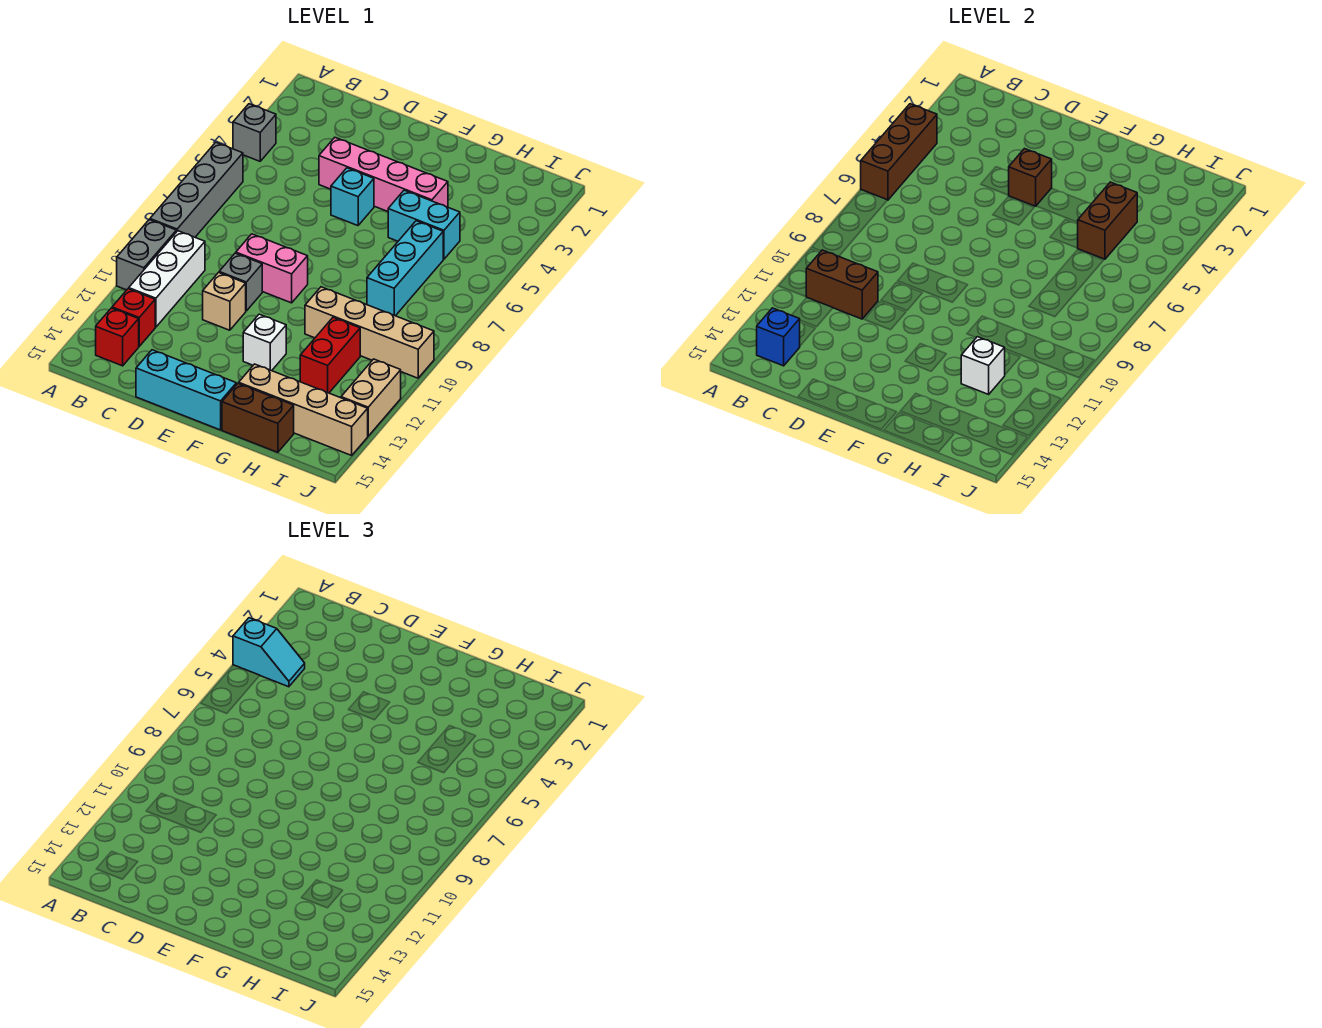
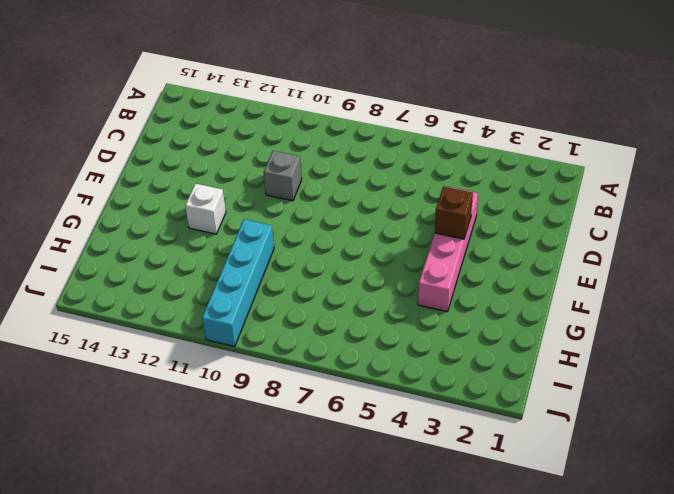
cyan 1x4 brick [202,219,274,346] -> tan 1x4 brick [305,287,434,378]
none -> grey 1x1 brick [233,104,276,161]
none -> grey 1x4 brick [150,142,243,237]
none -> grey 1x2 brick [117,220,176,290]

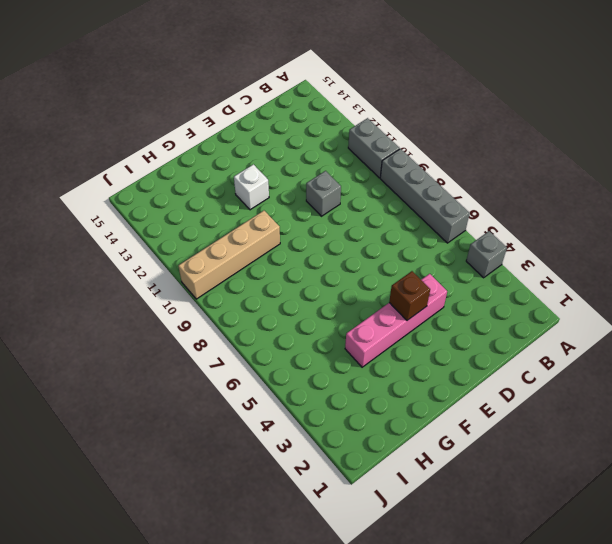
none -> white 1x3 brick [129,231,205,327]
none -> red 1x1 brick [112,289,155,346]
none -> red 1x1 brick [96,308,139,366]

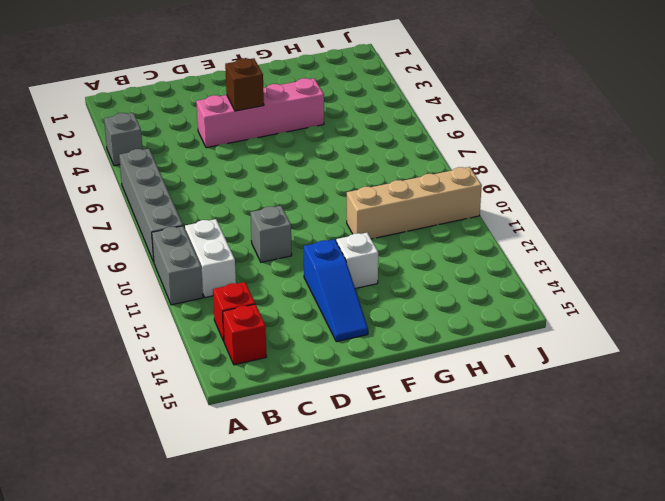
white 1x2 brick [185,219,236,297] -> white 1x3 brick [129,231,205,327]
blue 1x3 slope [304,239,368,342] -> none
none -> pink 1x2 brick [236,234,308,303]
none -> tan 1x1 brick [203,273,246,330]
none -> cyan 1x3 brick [136,350,236,430]

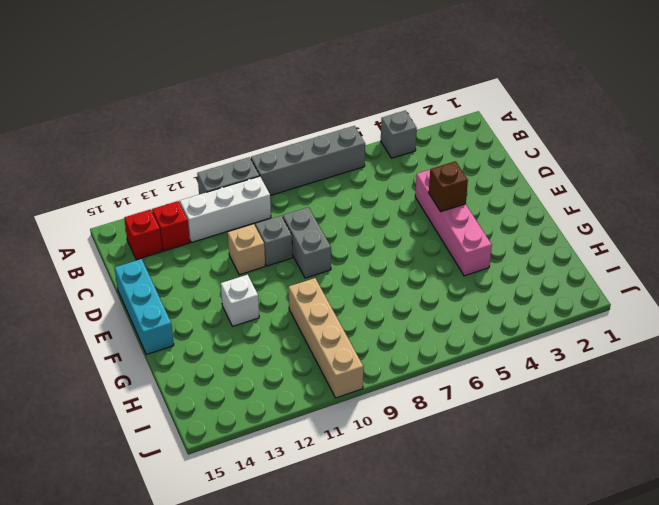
grey 1x2 brick [283,207,331,278] -> pink 1x2 brick [236,234,308,303]
none -> cyan 1x1 brick [331,168,374,226]
none -> cyan 1x2 brick [388,190,460,259]
none -> tan 1x4 brick [239,364,368,455]

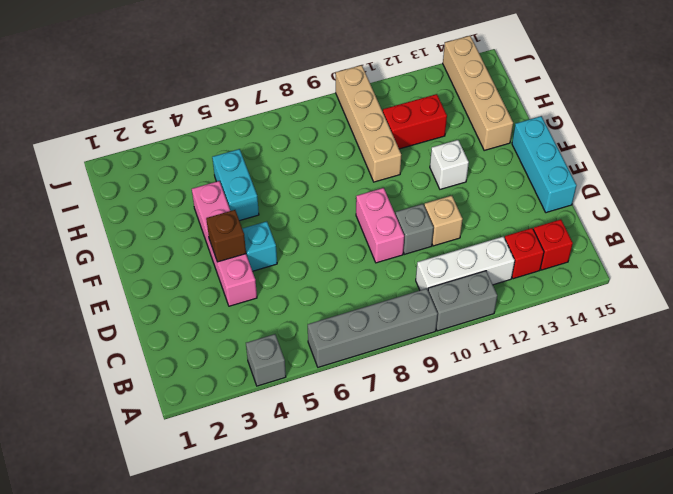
none -> brown 1x2 brick [222,383,294,452]
none -> cyan 1x3 brick [367,221,443,316]
none -> tan 1x2 brick [341,359,401,436]

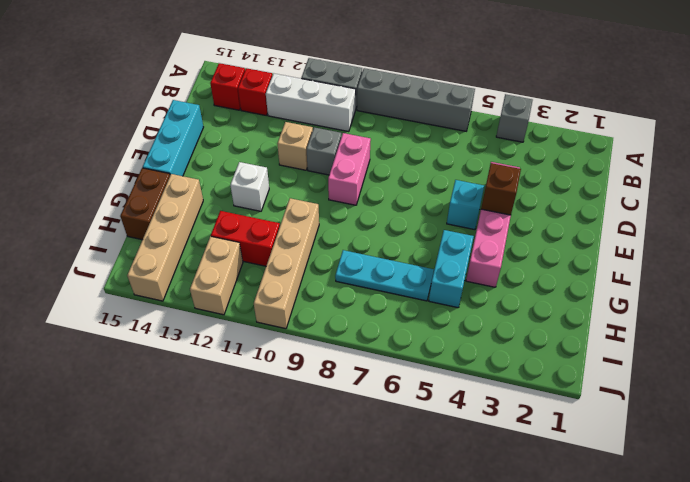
cyan 1x3 plate [335,250,434,301] -> cyan 1x3 brick [367,221,443,316]
tan 1x2 brick [190,237,243,315] -> tan 1x2 brick turned to [341,359,401,436]
none -> brown 1x3 brick [861,104,937,200]
none -> brown 1x2 brick [806,250,878,319]
none -> blue 1x1 brick [757,308,800,366]

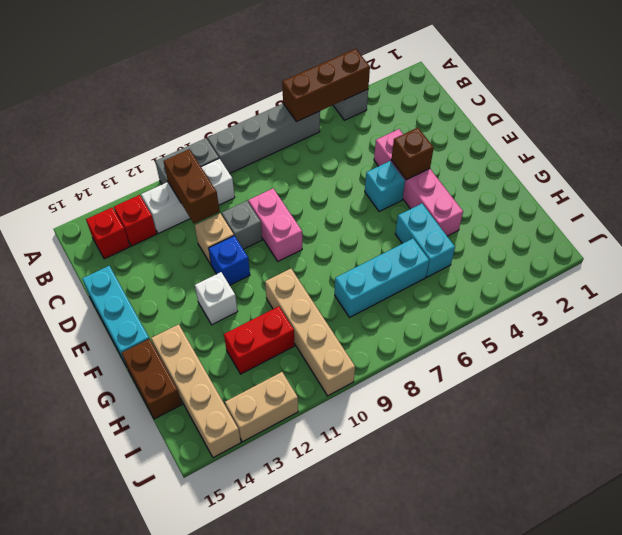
blue 1x1 brick [209,236,250,285] -> blue 1x1 brick moved to [757,308,800,366]
none -> brown 1x2 brick [1078,182,1137,259]
none -> white 1x1 brick [961,337,1005,394]
none -> cyan 1x2 slope [233,618,305,687]

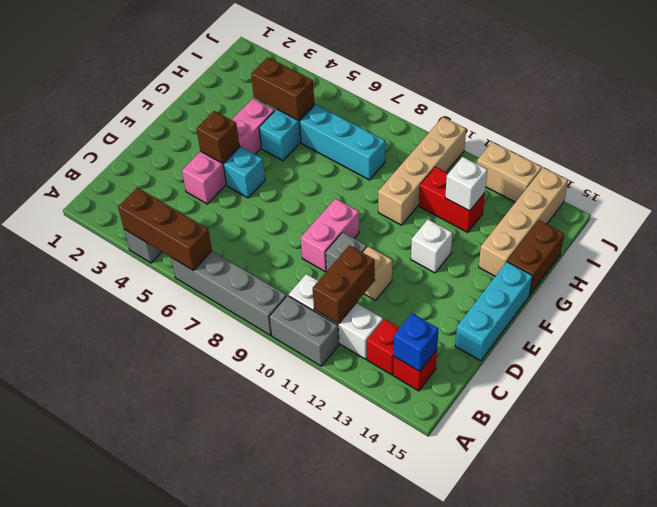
none -> cyan 1x2 slope [233,618,305,687]

